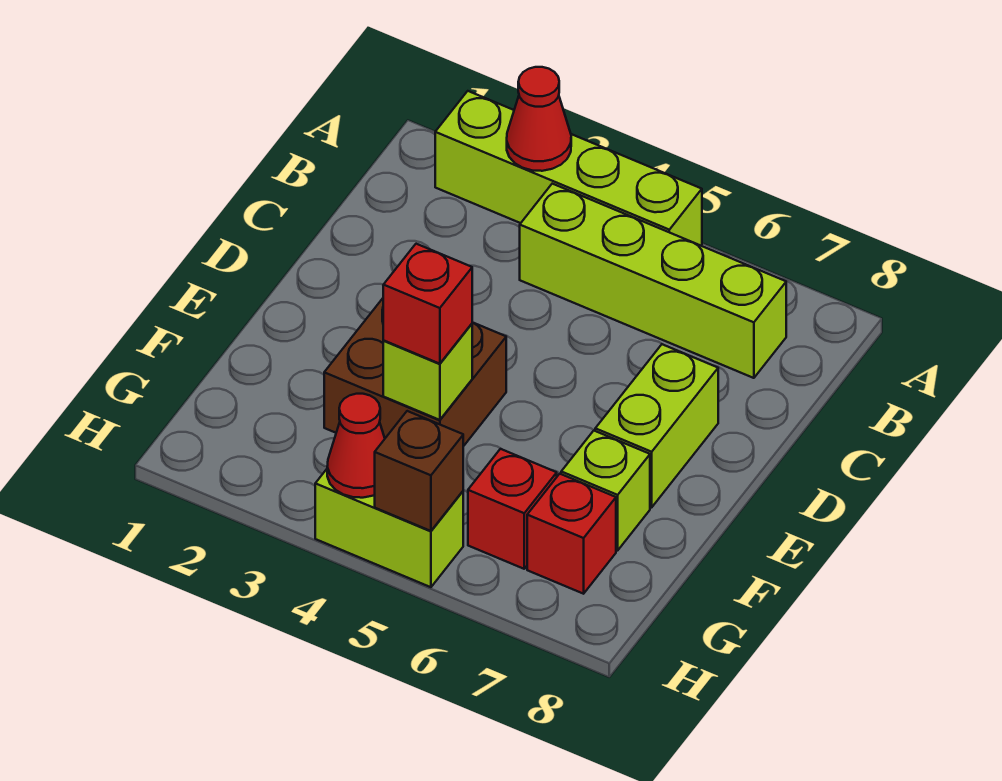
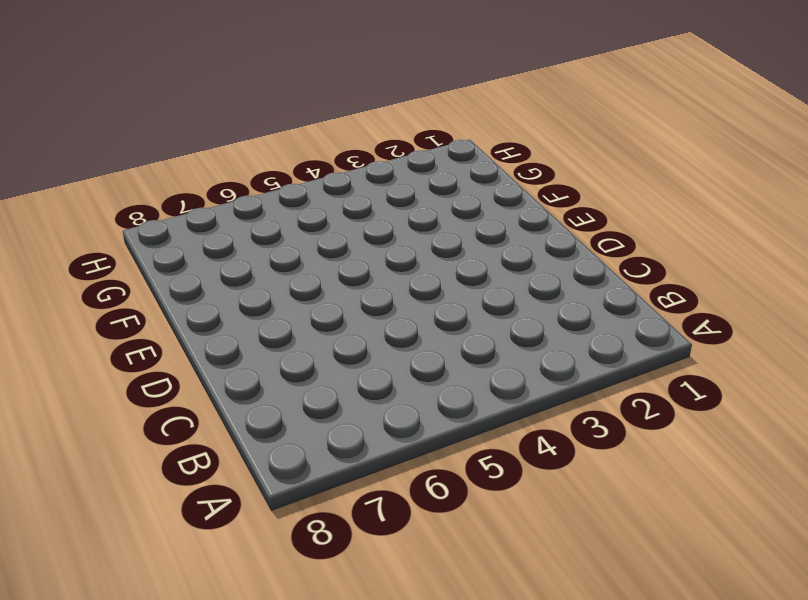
none -> lime 1x4 brick [435,91,702,246]
none -> lime 1x4 brick [520,184,786,378]
none -> lime 1x2 brick [595,344,718,507]

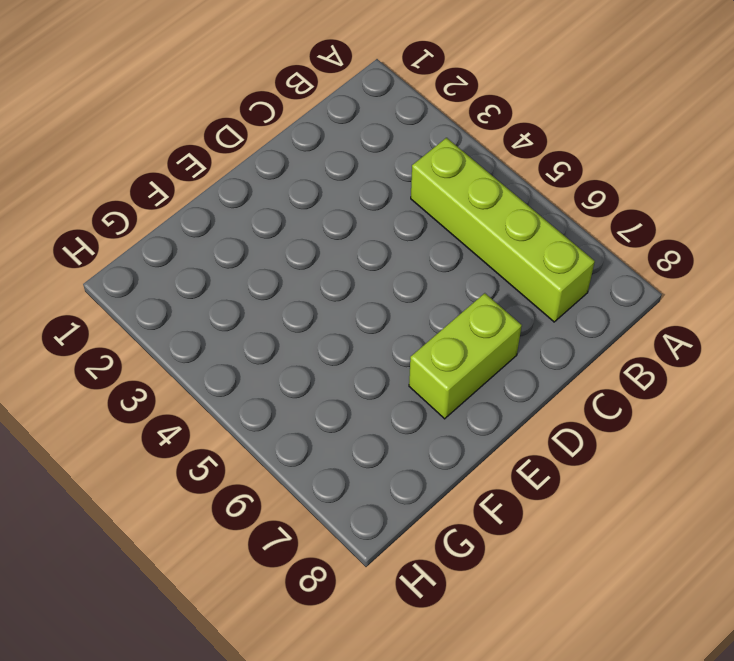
none -> lime 1x4 brick [435,91,702,246]
none -> brown 2x2 brick [324,298,506,446]
none -> lime 1x1 brick [561,431,650,551]

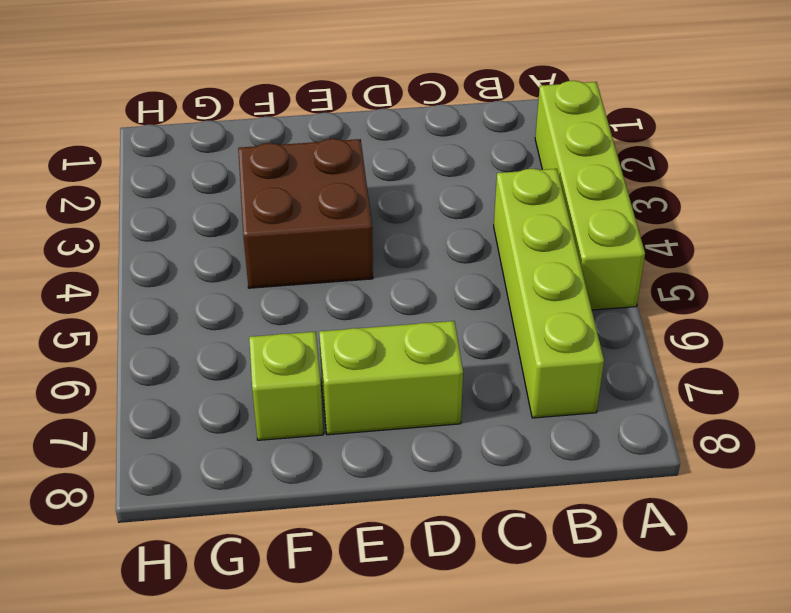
none -> red 1x1 brick [468,449,557,569]
none -> red 1x1 brick [527,474,616,594]
none -> lime 1x2 brick [315,469,463,587]

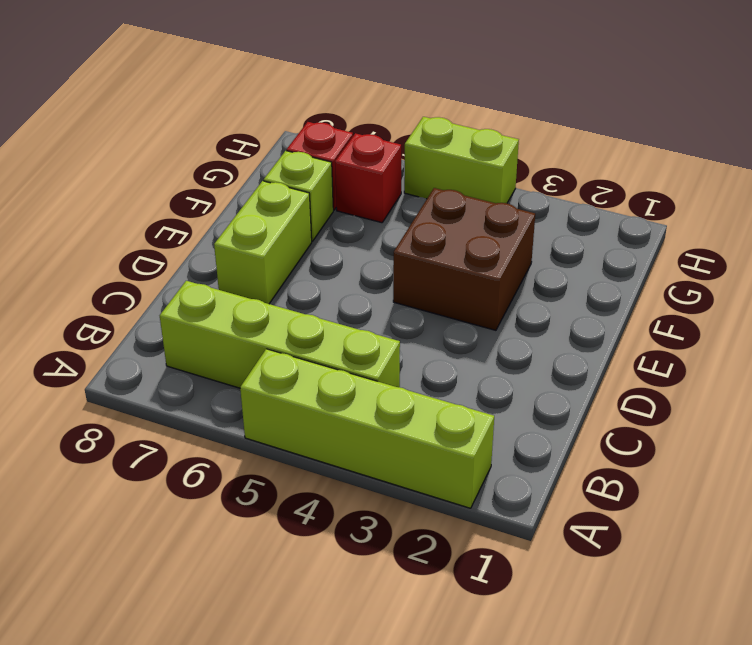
none -> red 1x1 cone [507,67,571,171]
none -> lime 1x1 brick [383,324,472,420]
none -> red 1x1 cone [327,394,385,498]

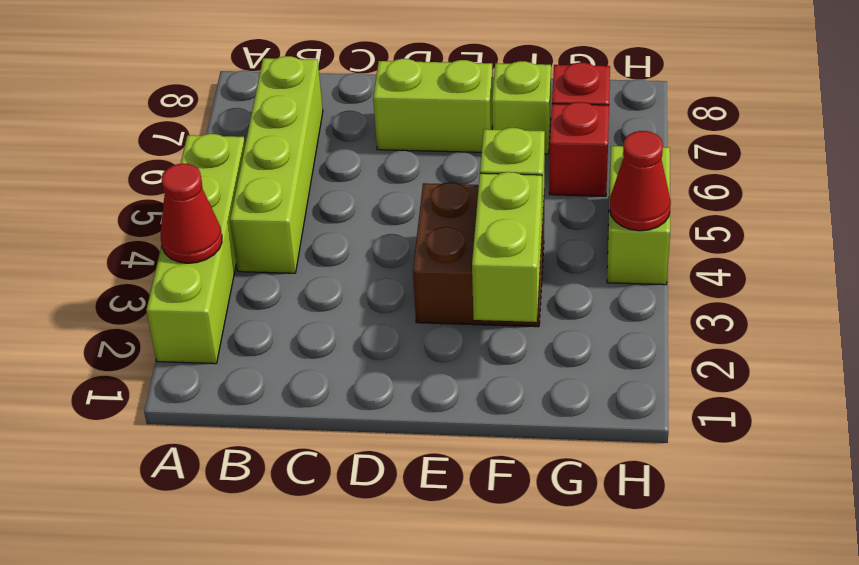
lime 1x2 brick [472,172,542,322] -> none
none -> brown 1x1 brick [375,411,463,531]
none -> red 1x1 brick [383,244,473,364]

